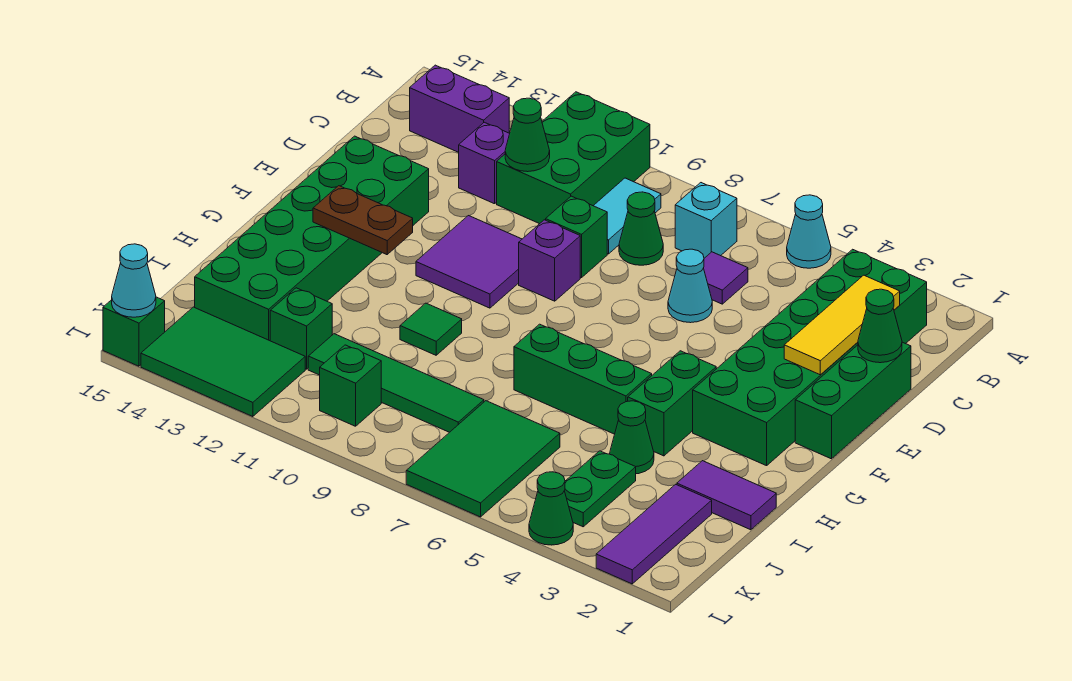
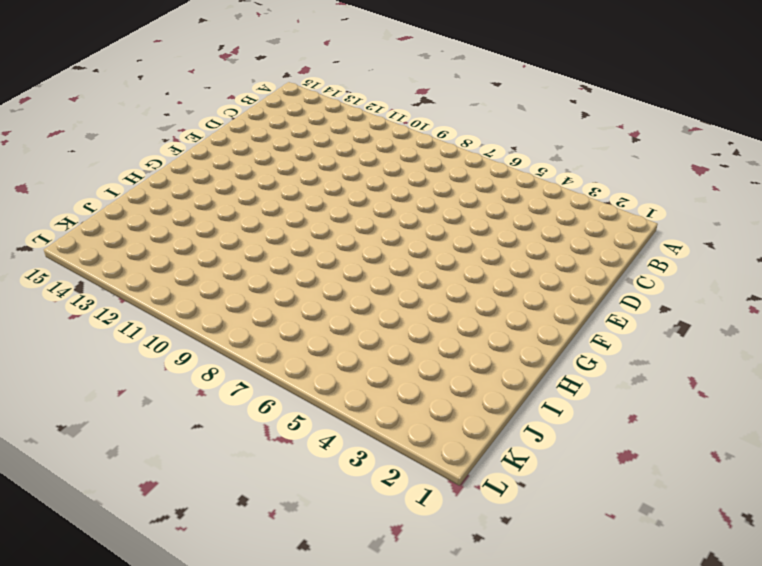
none -> cyan 1x1 cone [787,195,831,268]
none -> green 2x3 brick [497,92,650,224]
none -> green 2x6 brick [693,249,927,466]
none -> cyan 1x1 brick [675,183,737,258]

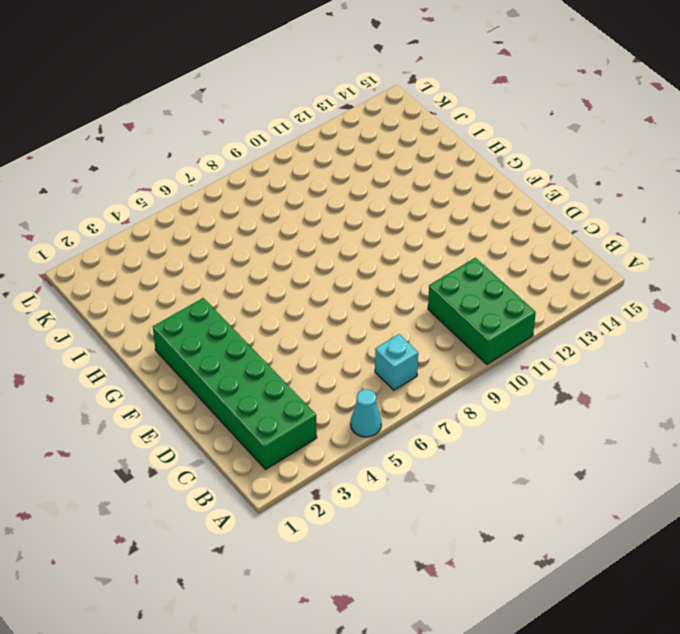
none -> cyan 1x2 tile [594,178,661,254]
none -> purple 1x2 brick [410,65,509,152]
none -> purple 1x1 tile [704,252,748,304]
none -> green 1x1 cone [619,192,663,265]

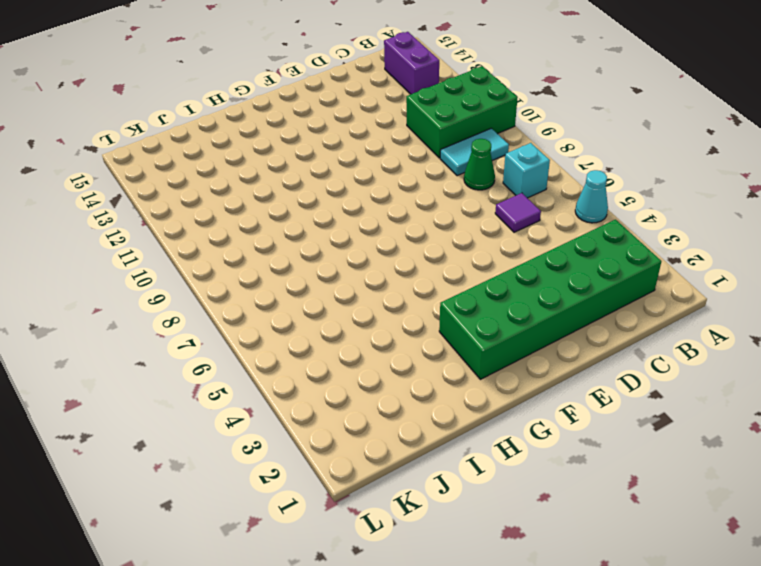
none -> purple 1x1 brick [459,122,510,204]
none -> green 1x3 brick [795,342,911,459]
none -> cyan 1x1 cone [668,249,712,323]
none -> green 1x1 brick [546,196,607,278]

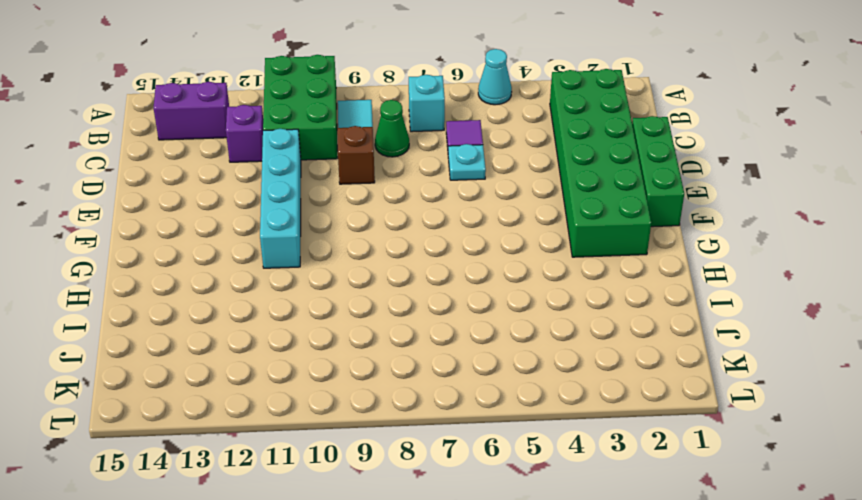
cyan 1x1 plate [448,144,486,180] -> cyan 1x1 cone [668,249,712,323]
brown 1x1 brick [337,126,375,184] -> green 1x1 brick [546,196,607,278]
cyan 1x4 brick [260,129,301,268] -> purple 2x2 tile [416,216,522,308]
none -> purple 1x1 brick [519,220,580,301]
none -> green 2x6 brick [195,136,429,341]
none -> green 1x2 brick [628,351,716,456]
none -> green 1x3 brick [514,324,652,434]

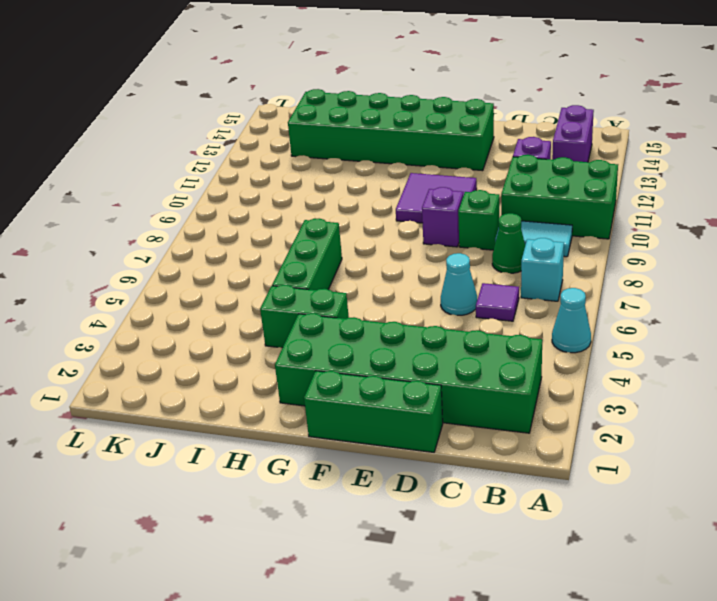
none -> green 1x1 tile [400,303,462,355]
none -> purple 1x2 tile [677,461,776,530]
none -> green 1x1 cone [610,401,654,474]
none -> purple 1x3 tile [596,484,712,584]

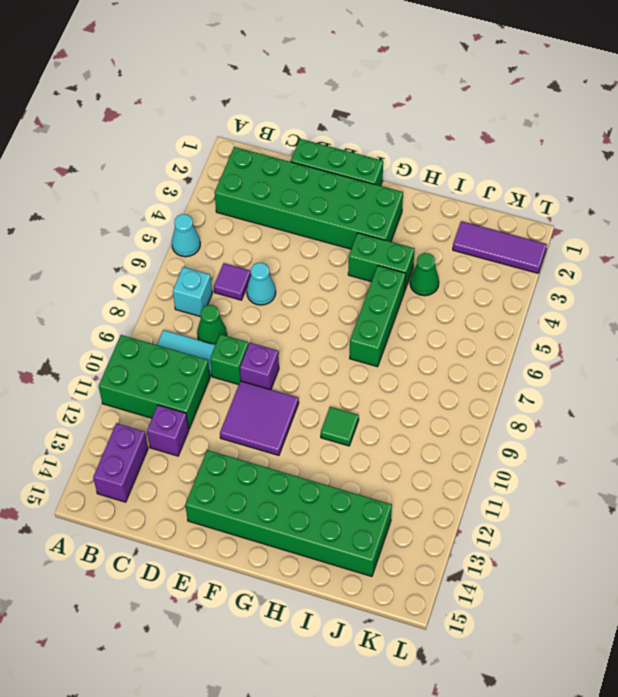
none -> purple 1x2 tile [677,461,776,530]
none -> green 1x2 plate [564,451,636,527]
none -> green 2x3 tile [406,401,560,517]
none -> green 1x4 tile [308,334,484,432]

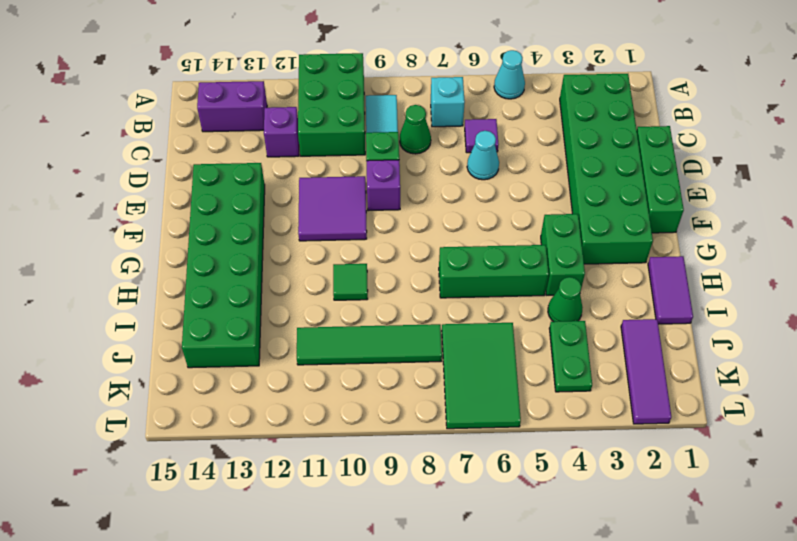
purple 1x2 tile [648,256,693,324] -> purple 1x2 tile turned to [677,461,776,530]
none -> green 1x1 brick [270,288,332,369]
none -> green 1x1 brick [320,345,381,426]
none -> green 2x3 tile [141,307,305,417]
none -> green 1x1 cone [529,472,573,545]

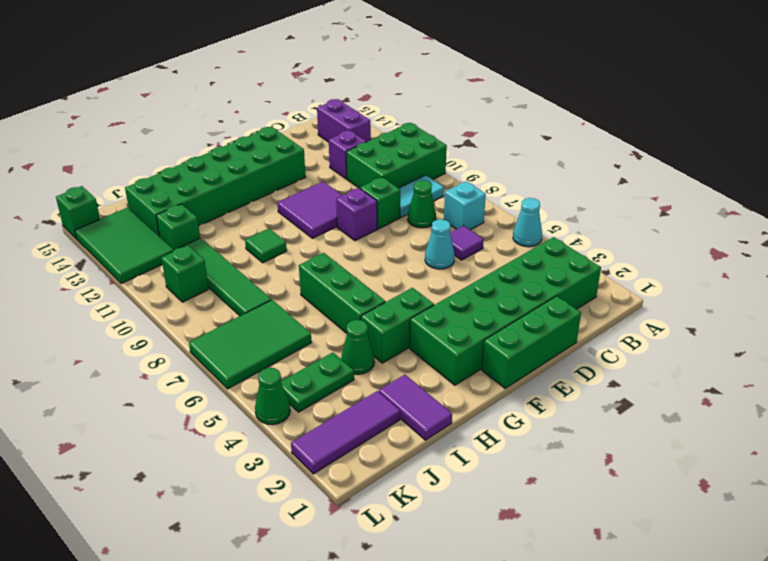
none -> yellow 1x3 tile [784,275,900,375]
none -> green 1x1 cone [505,98,550,172]
none -> green 1x1 cone [858,289,902,363]
none -> brown 1x2 plate [313,186,413,255]

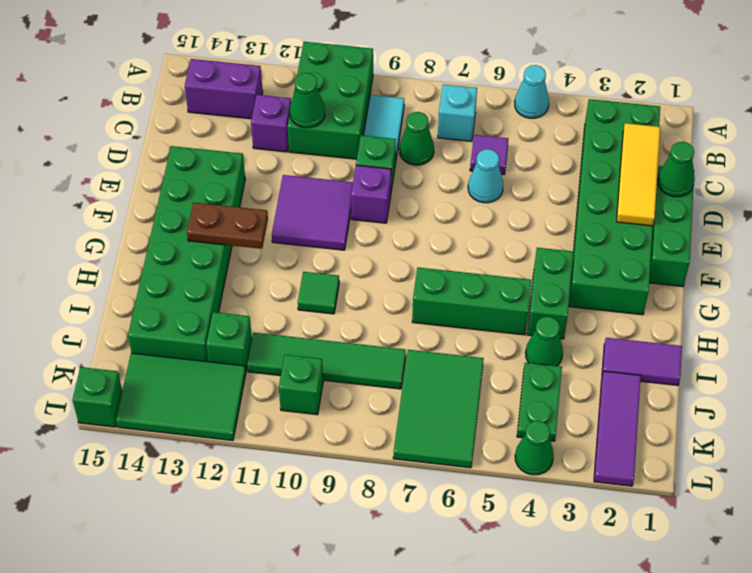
none -> cyan 1x1 cone [112,244,156,317]

